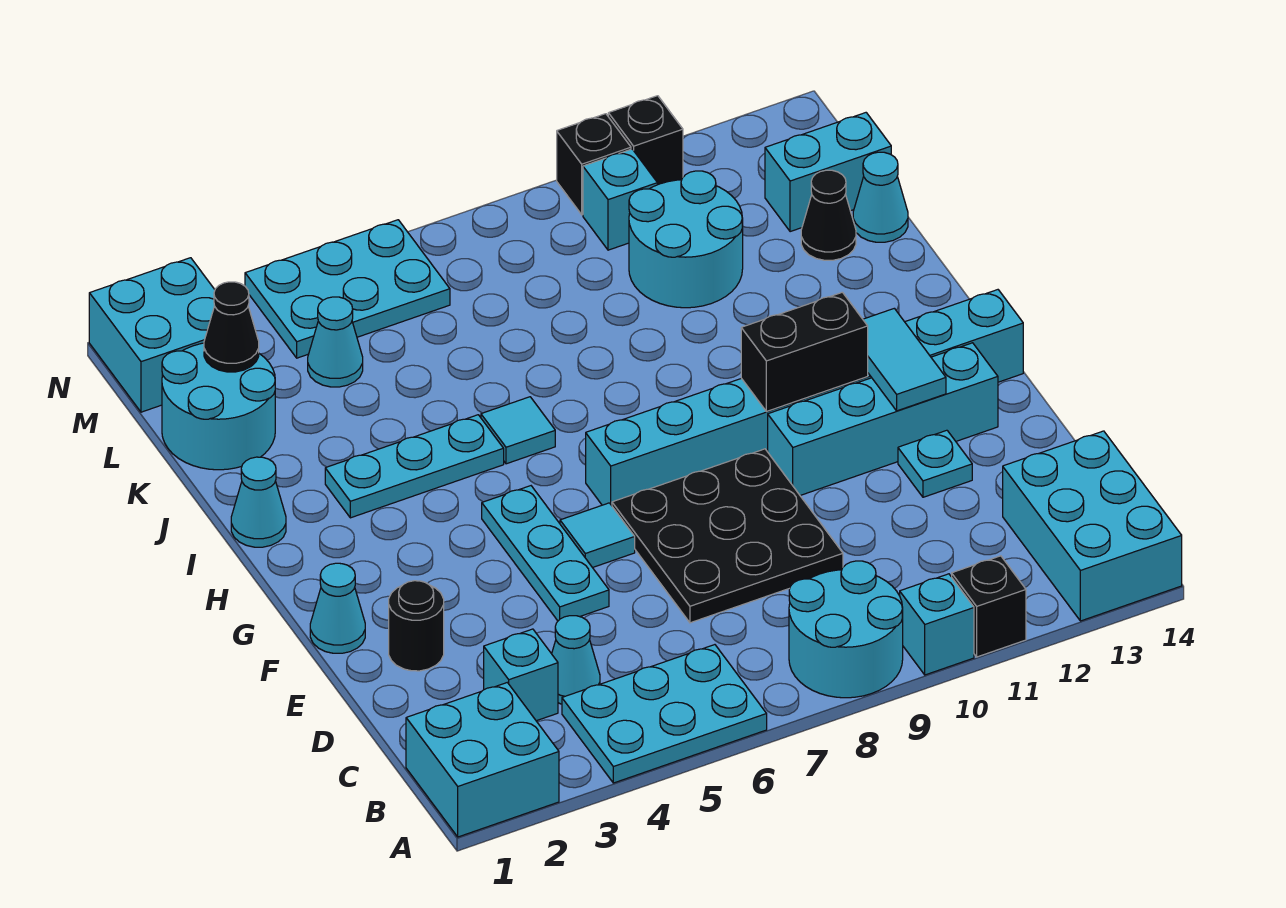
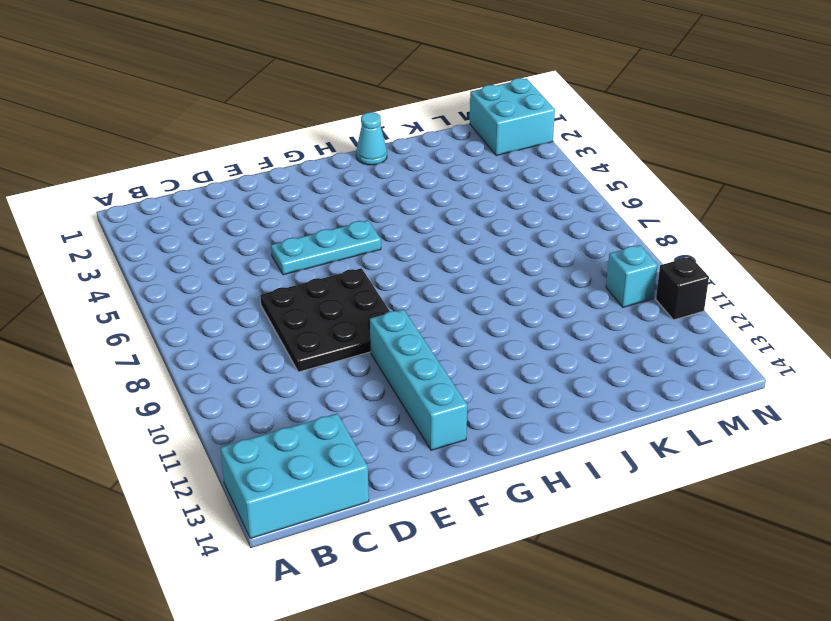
none -> cyan 2x2 brick [406,683,559,837]
none -> cyan 2x3 plate [562,645,767,783]
none -> cyan 2x2 round brick [789,561,903,698]
none -> cyan 1x1 brick [900,574,974,675]

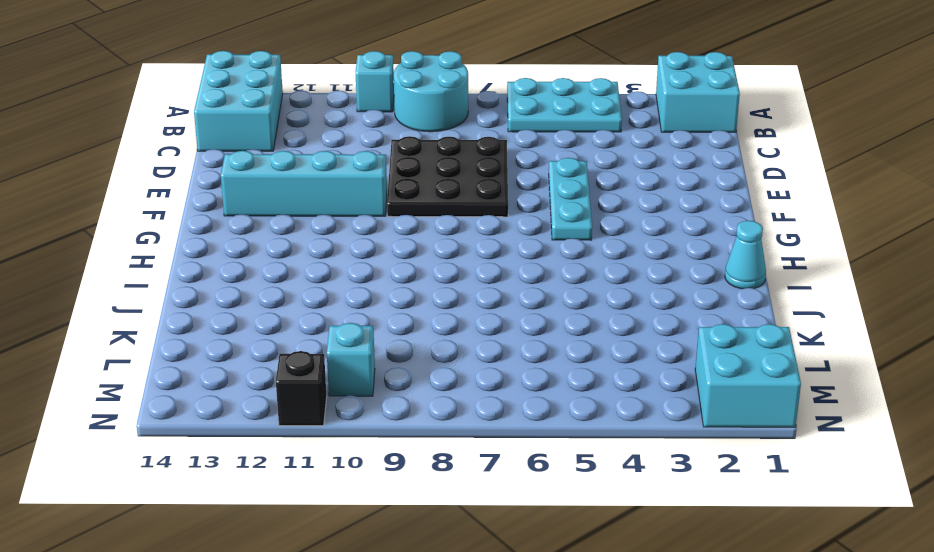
none -> black 1x1 brick [952,556,1026,657]
none -> cyan 1x1 brick [484,629,558,721]
none -> cyan 1x1 cone [552,616,600,704]
none -> black 1x1 round brick [389,581,444,671]

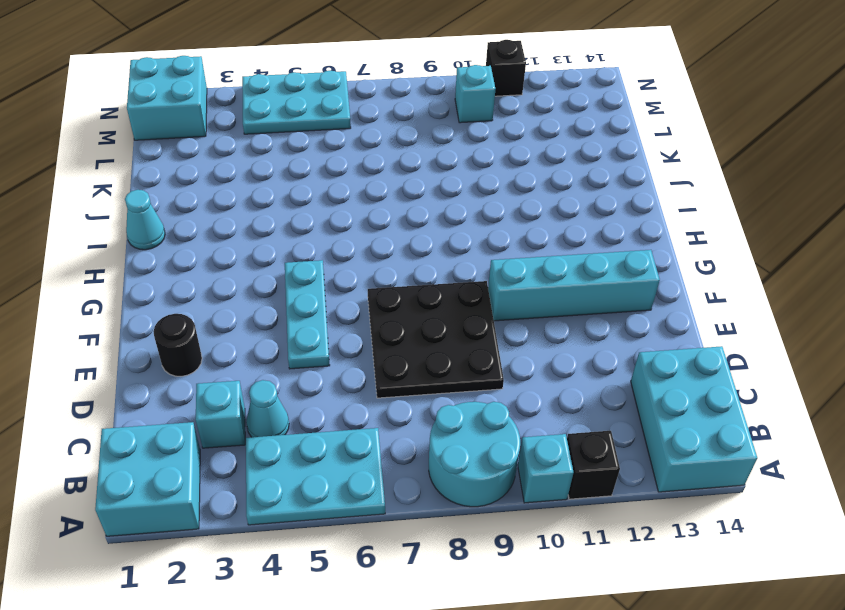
none -> cyan 1x1 plate [898,430,972,497]
none -> cyan 1x1 cone [310,563,365,653]
none -> cyan 1x1 tile [560,503,635,568]
none -> cyan 1x8 brick [586,290,1023,506]

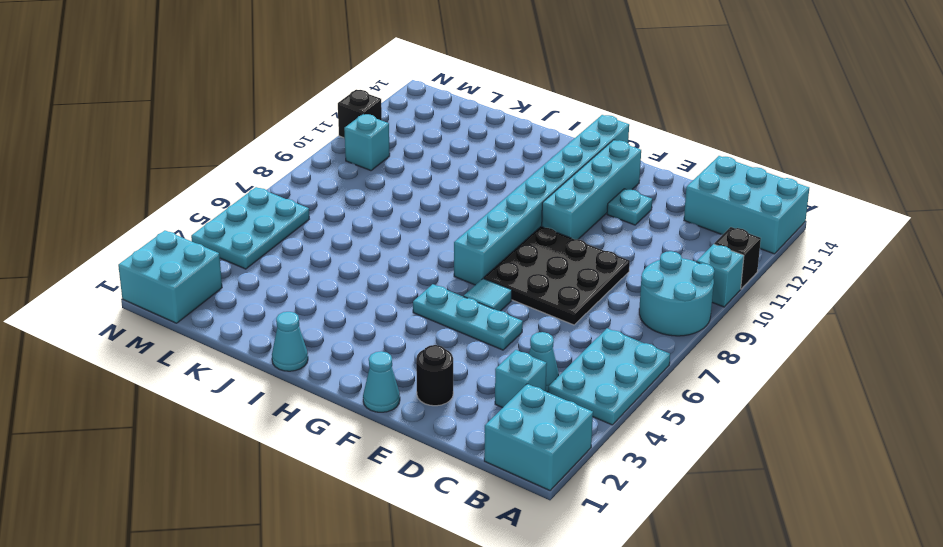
none -> cyan 1x3 plate [325,415,504,518]
none -> cyan 1x1 tile [481,397,555,464]
none -> cyan 2x2 round brick [162,343,275,470]
none -> cyan 2x2 round brick [629,171,743,308]

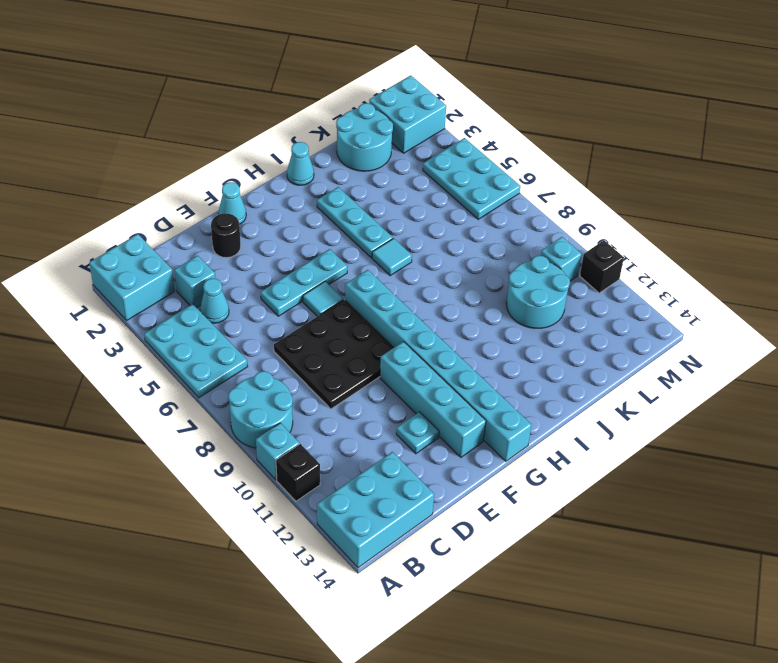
none -> black 1x1 cone [801,170,856,260]
none -> cyan 1x1 cone [853,152,908,242]
none -> cyan 1x1 cone [308,297,363,387]
none -> cyan 1x2 brick [765,113,891,232]

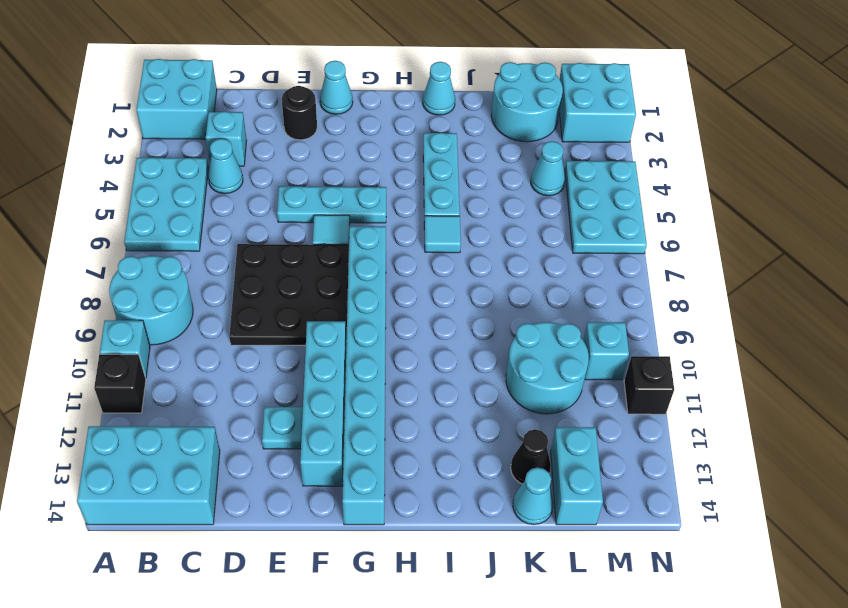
none -> black 1x1 brick [557,114,631,215]
none -> cyan 1x2 tile [863,308,946,411]
none -> black 1x2 brick [741,292,868,412]
none -> black 1x1 cone [204,282,259,372]

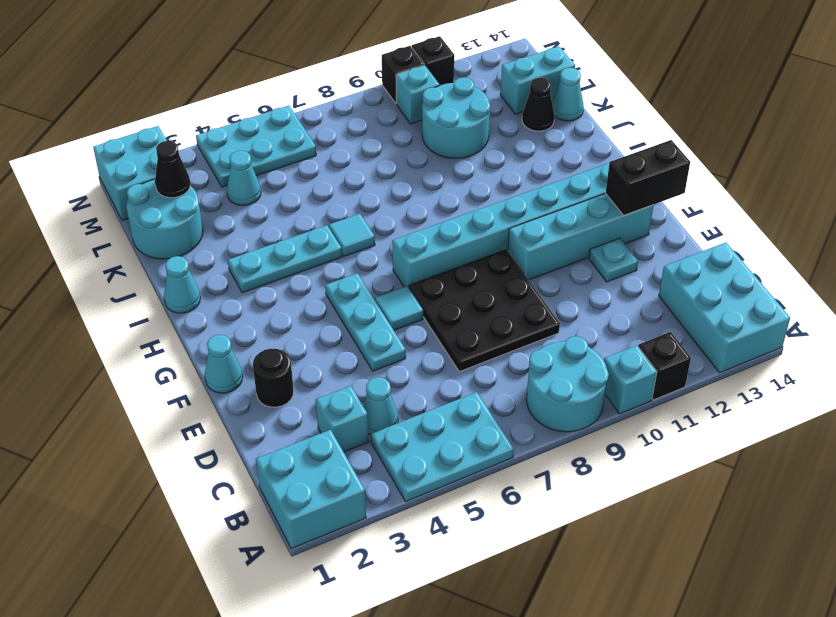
black 1x2 brick [606,140,690,215] -> black 1x2 brick moved to [741,292,868,412]
none -> cyan 1x2 tile [863,308,946,411]

